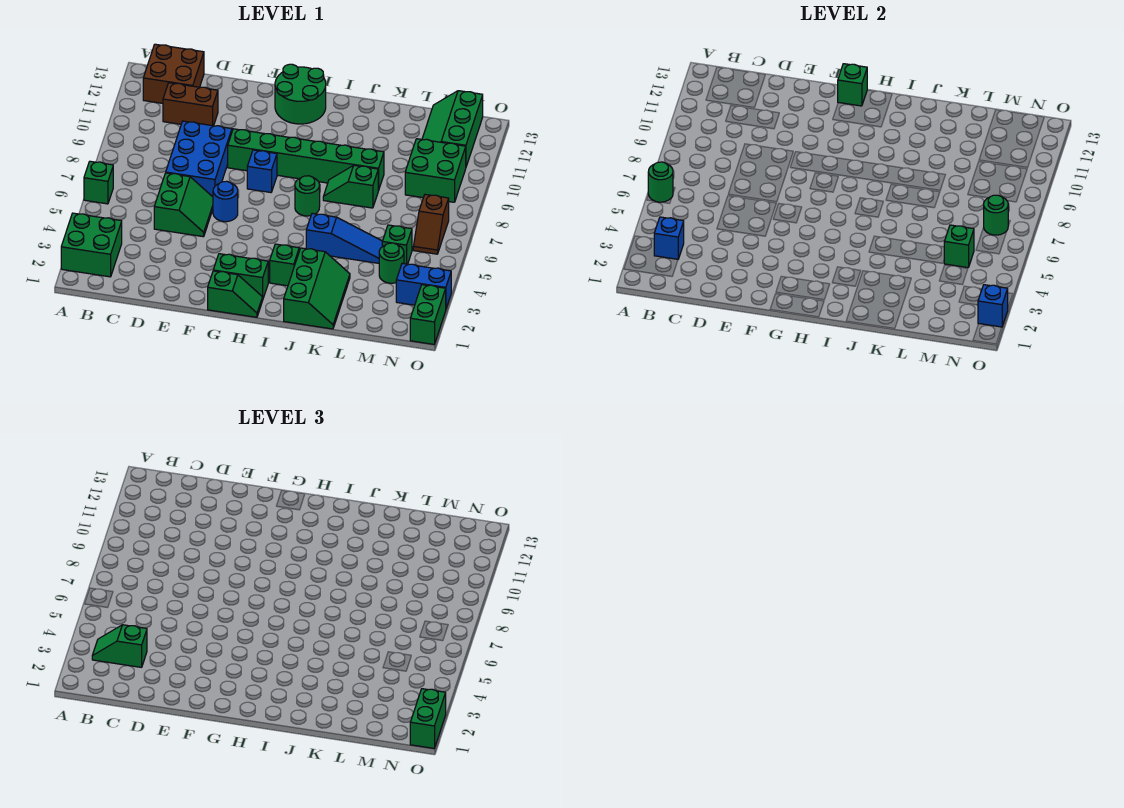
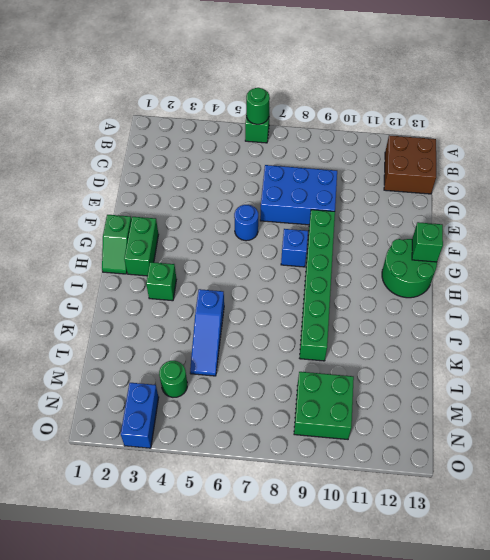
none -> green 2x2 brick [61,213,122,277]
none -> brown 1x2 brick [163,83,218,126]
none -> green 2x2 slope [154,173,213,237]
none -> green 1x1 round brick [295,176,320,216]

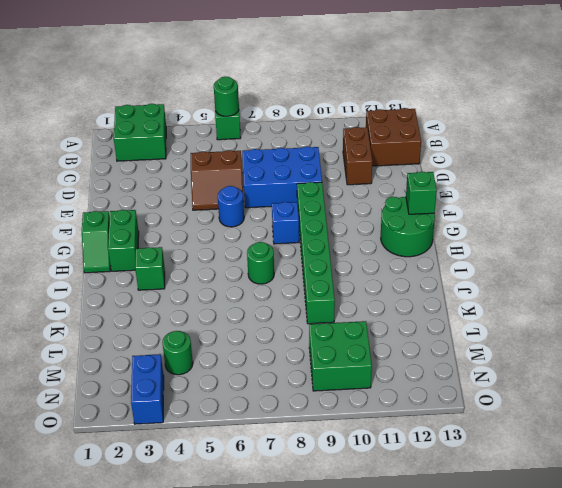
brown 2x2 slope [191,150,244,210] -> green 2x2 slope [154,173,213,237]
none -> green 2x3 slope [284,248,350,329]
none -> blue 1x3 slope [306,213,382,263]
none -> green 1x2 slope [323,165,378,208]
none -> green 1x1 brick [382,225,412,264]

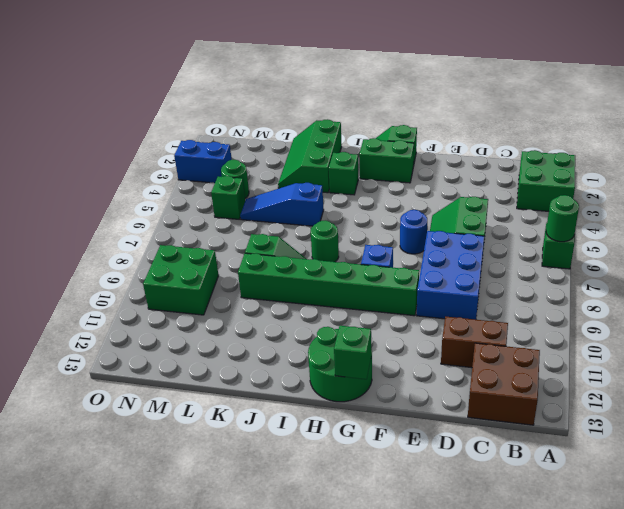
none -> green 2x3 slope [422,91,483,166]
none -> brown 1x2 slope [413,194,449,254]
none -> green 1x2 brick [410,285,446,344]
none -> blue 1x1 brick [654,217,684,259]

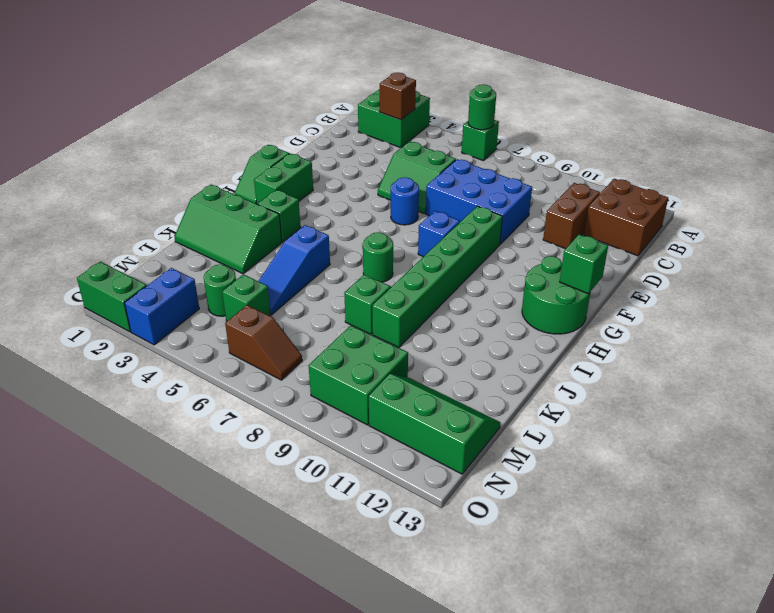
brown 1x1 brick [380,73,416,120] -> blue 1x1 brick [654,217,684,259]
brown 1x2 slope [225,305,302,380] -> brown 1x2 slope turned to [413,194,449,254]
none -> green 1x1 brick [944,225,974,268]
none -> green 1x1 round brick [984,195,1008,235]
none -> blue 1x1 brick [978,285,1008,327]
none -> green 1x2 slope [92,625,147,667]

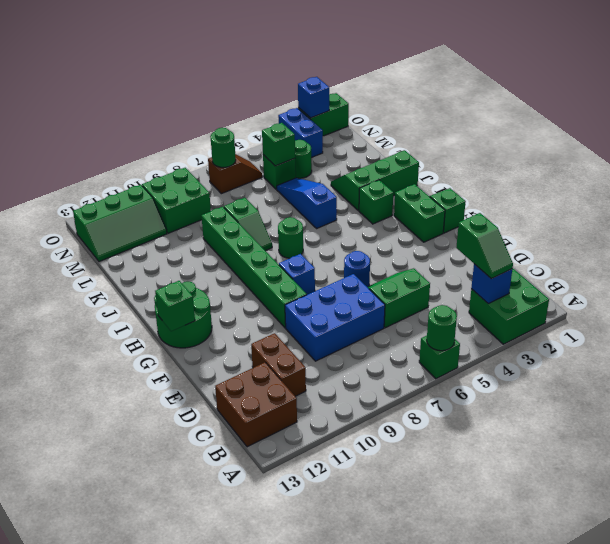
none -> green 1x2 brick [410,689,446,748]

